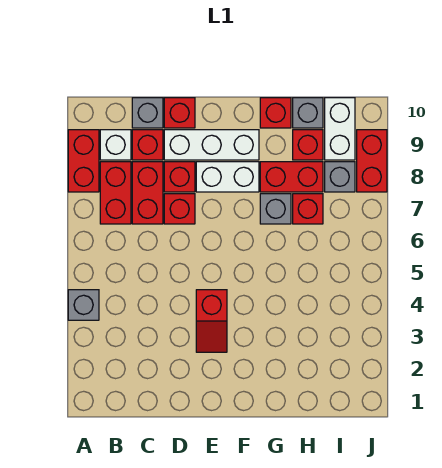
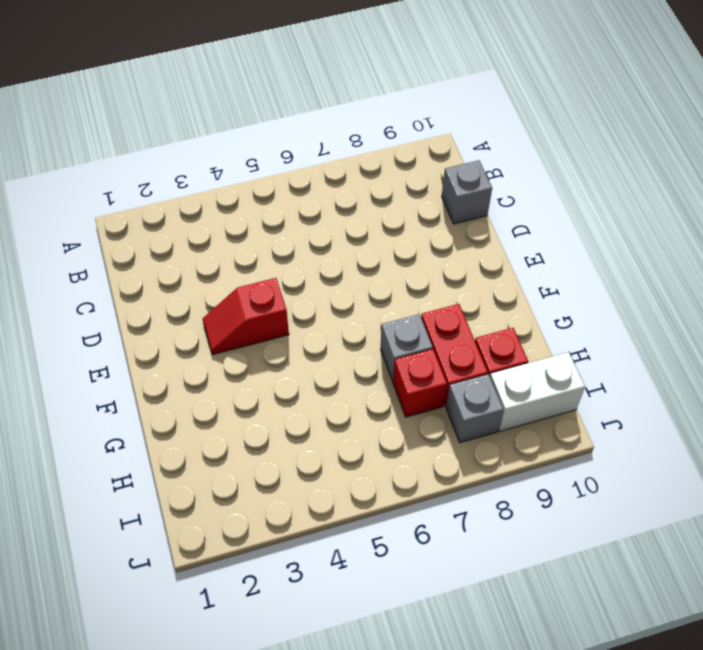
none -> grey 1x1 brick [68,290,99,320]
none -> red 1x2 brick [68,130,99,192]
none -> red 1x2 brick [100,162,131,224]

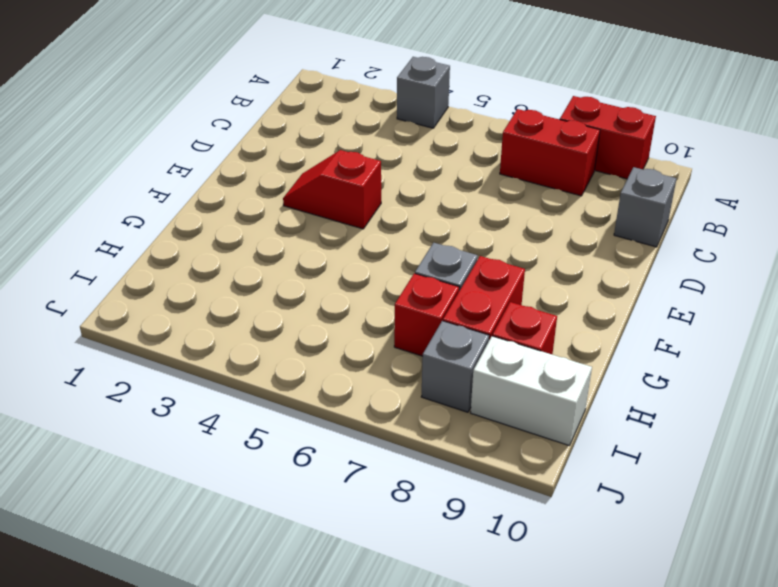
none -> white 1x1 brick [100,130,131,160]
none -> red 1x2 brick [132,162,163,224]
none -> red 1x1 brick [132,130,163,160]

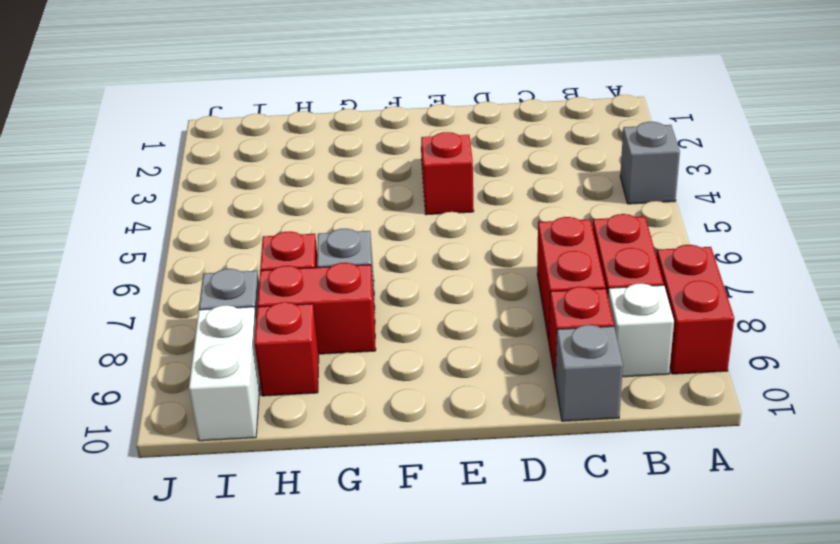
none -> red 1x1 brick [164,194,195,224]
none -> red 1x1 brick [164,162,195,192]
none -> white 1x3 brick [164,130,259,160]

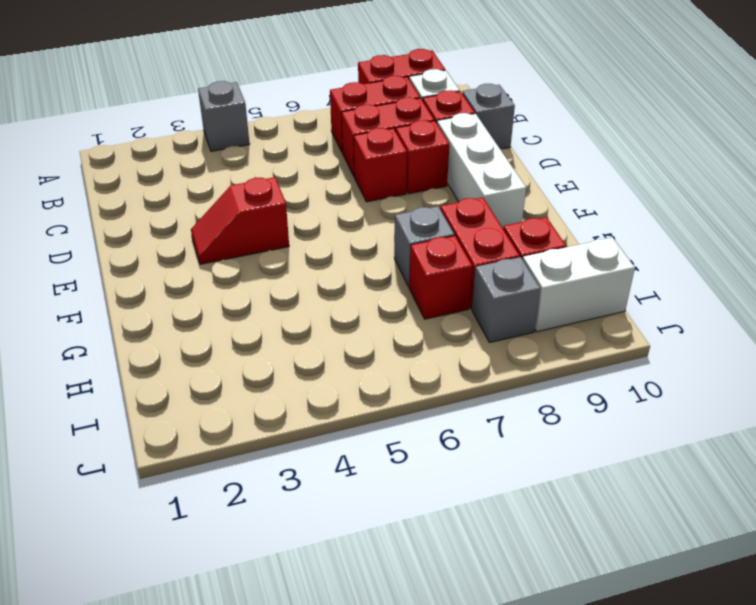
none -> red 1x1 brick [164,98,195,128]
none -> white 1x2 brick [196,162,259,192]
none -> red 1x1 brick [260,98,291,128]

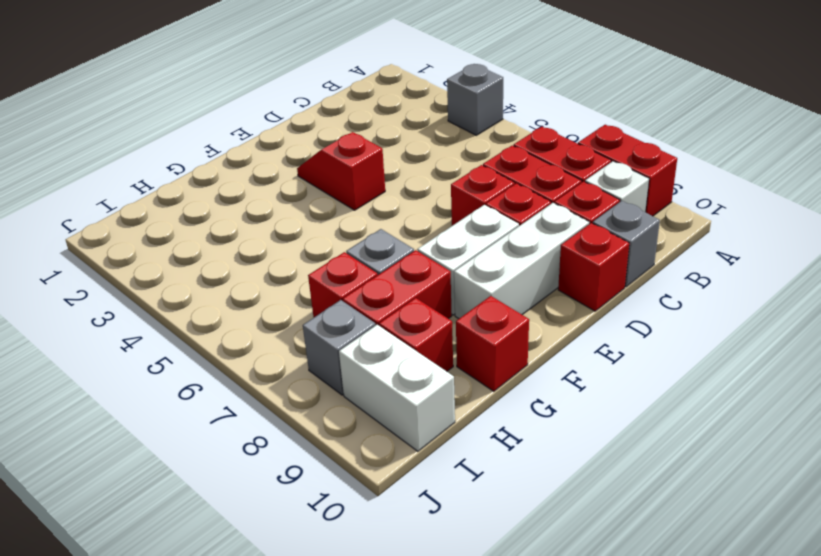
none -> grey 1x1 brick [293,98,323,128]
none -> red 1x2 brick [357,130,387,192]

